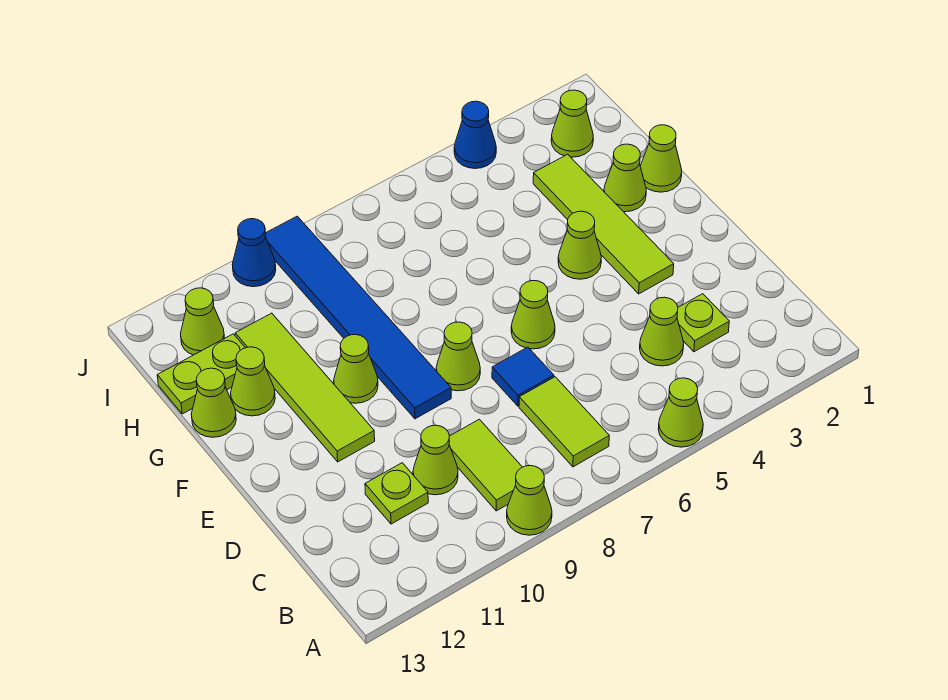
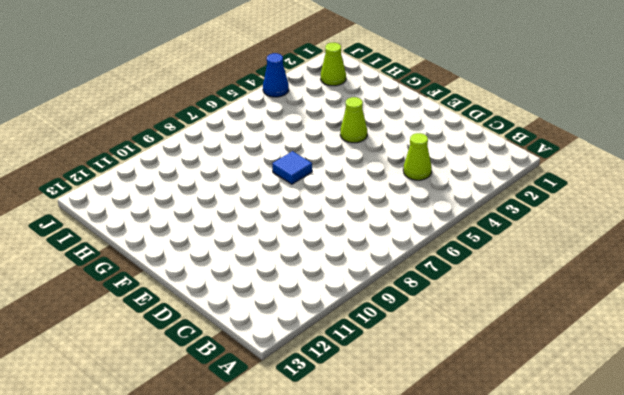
blue 1x1 tile [272,151,312,184] -> blue 1x1 tile moved to [492,347,554,406]
none -> lime 1x1 cone [658,378,703,447]
none -> lime 1x1 cone [507,466,552,535]
none -> lime 1x2 tile [519,377,609,467]

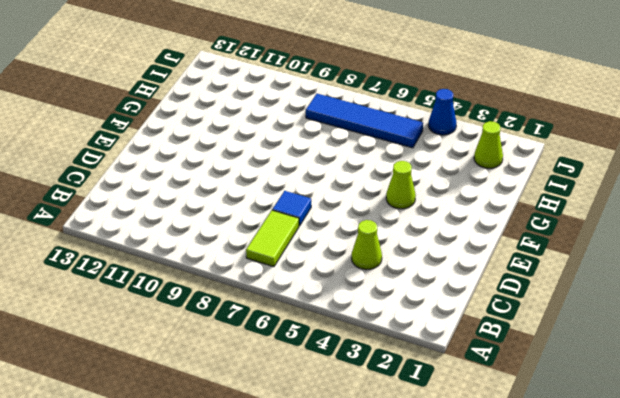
blue 1x4 tile [306,94,423,148] -> none
none -> lime 1x1 cone [658,378,703,447]
none -> lime 1x1 cone [507,466,552,535]
none -> lime 1x2 tile [449,419,522,511]

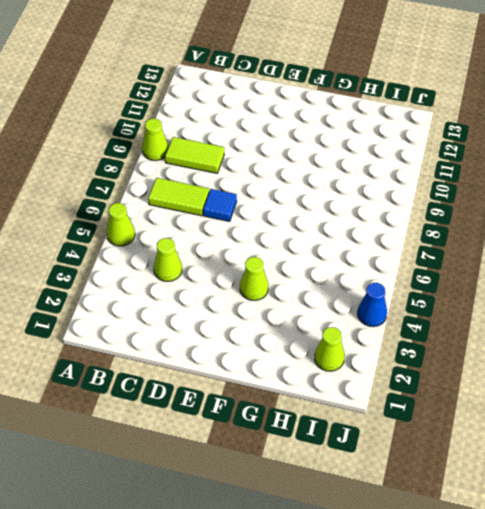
none -> lime 1x1 plate [677,294,729,352]
none -> lime 1x1 cone [413,425,458,495]
none -> lime 1x1 plate [365,463,428,524]

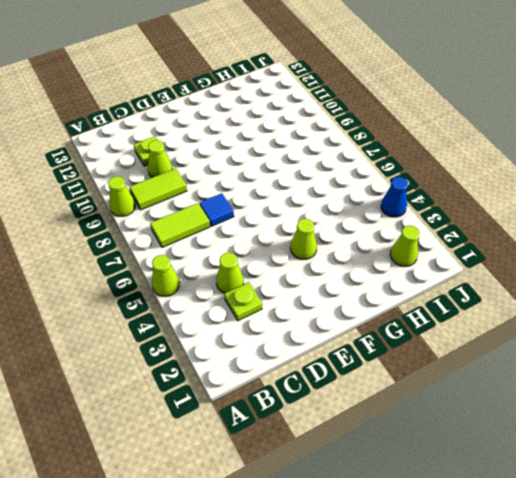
none -> lime 1x4 tile [533,154,674,294]
none -> lime 1x1 cone [511,281,555,349]
none -> lime 1x1 cone [436,322,480,391]

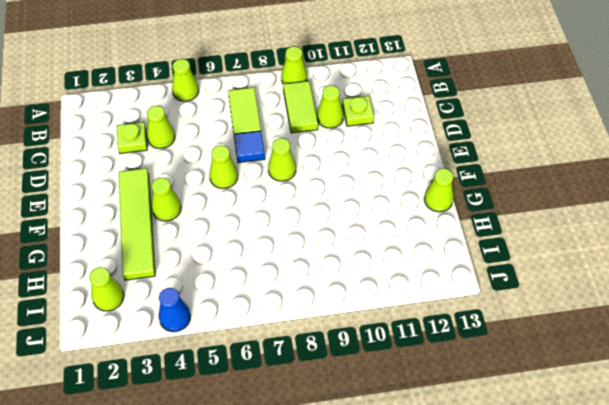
none -> blue 1x6 tile [265,216,451,419]
none -> lime 1x4 tile [235,313,375,462]
none -> lime 1x1 cone [334,335,378,403]

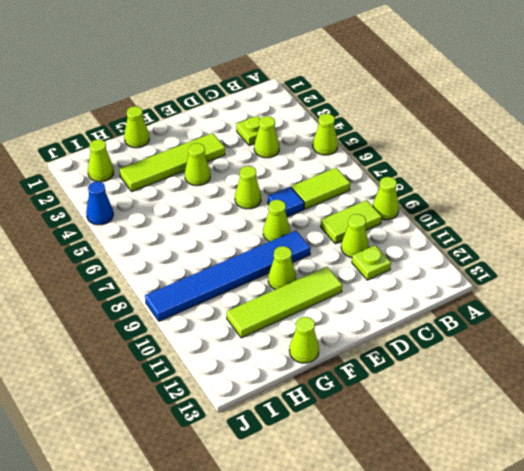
none -> lime 1x1 cone [604,144,646,212]
none -> lime 1x1 cone [231,347,275,416]
none -> lime 1x2 plate [157,334,245,414]

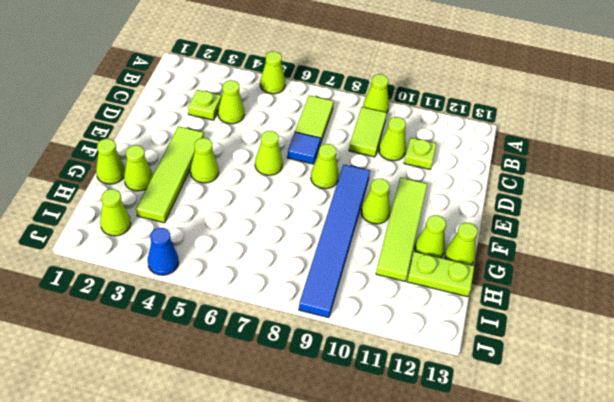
none -> lime 1x1 cone [180,288,225,355]
none -> blue 1x1 cone [232,219,276,287]

